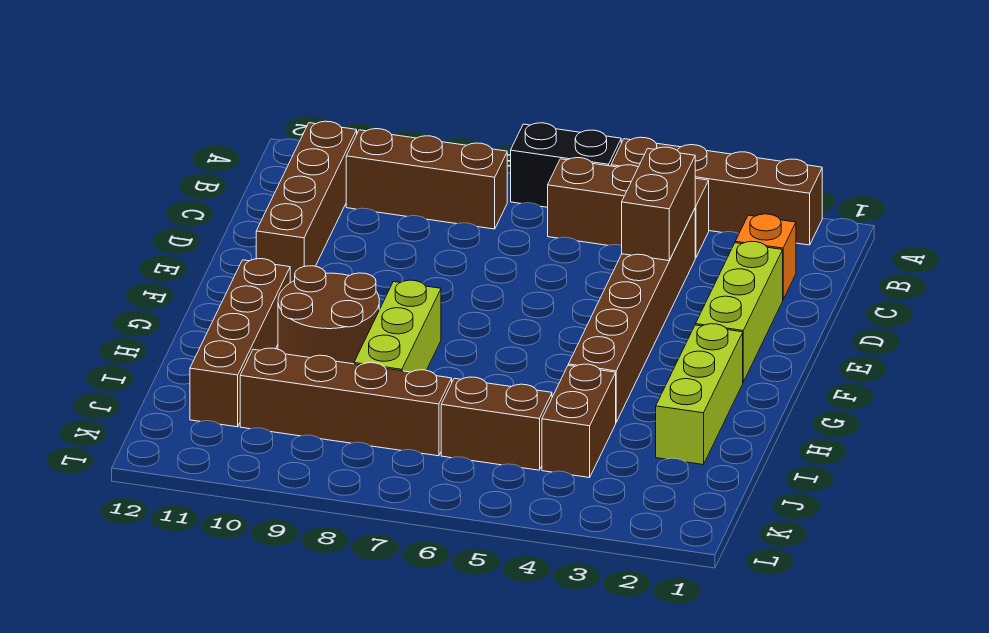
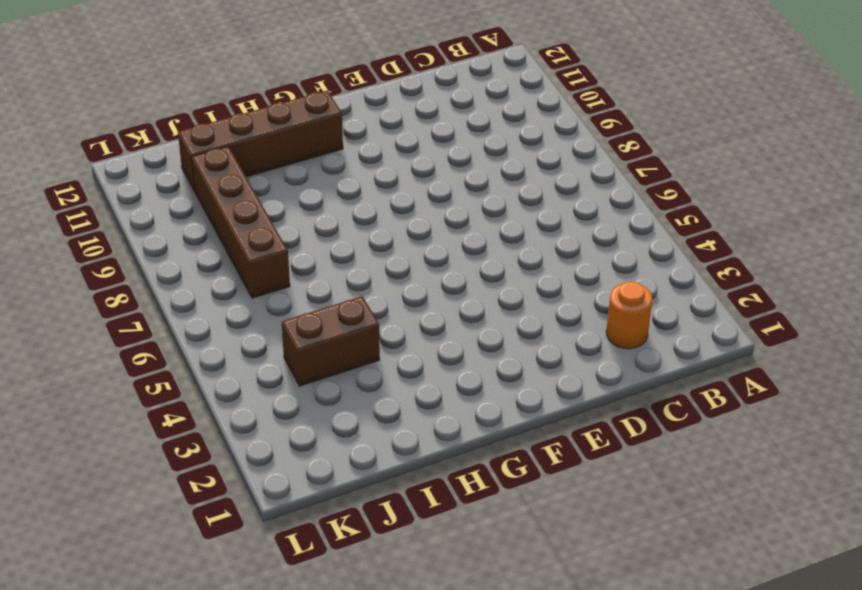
orange 1x1 round brick [606,281,652,349] -> orange 1x1 brick [735,214,796,299]
none -> brown 1x4 brick [611,137,822,245]
none -> black 1x2 brick [511,123,621,207]
none -> brown 1x3 brick [548,158,709,258]

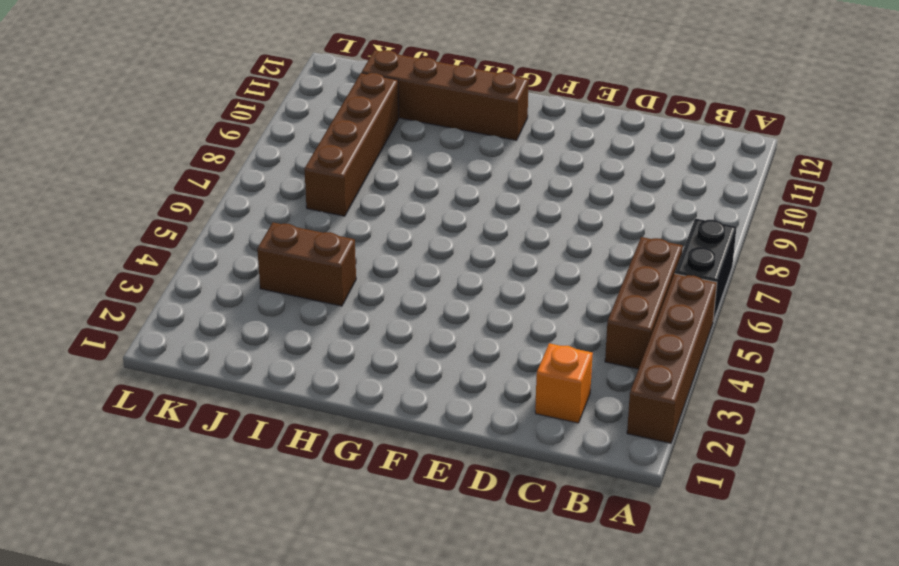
none -> brown 1x3 brick [346,129,507,229]
none -> brown 1x4 brick [256,121,357,283]
none -> brown 1x6 brick [568,209,695,422]

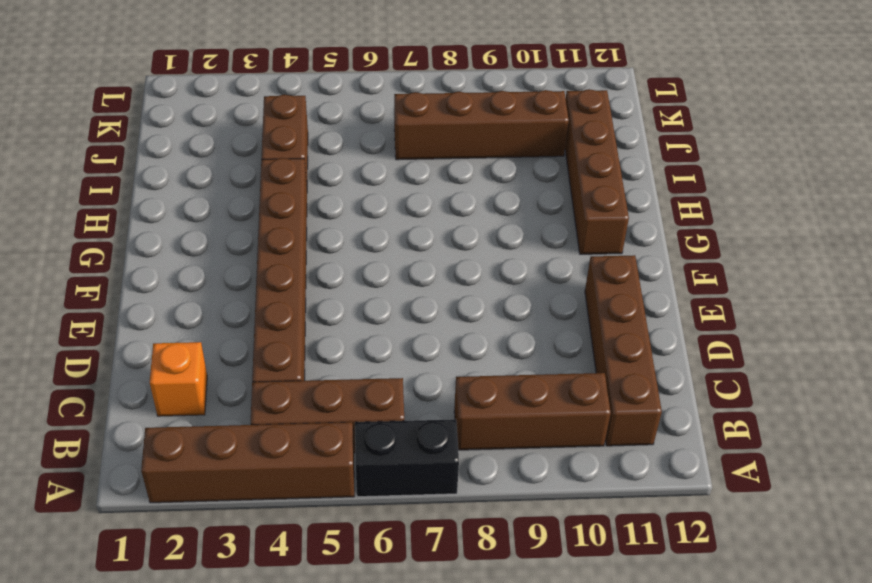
none -> lime 1x3 brick [696,241,783,382]
none -> lime 1x3 brick [656,324,743,465]
none -> lime 1x3 brick [354,280,441,372]

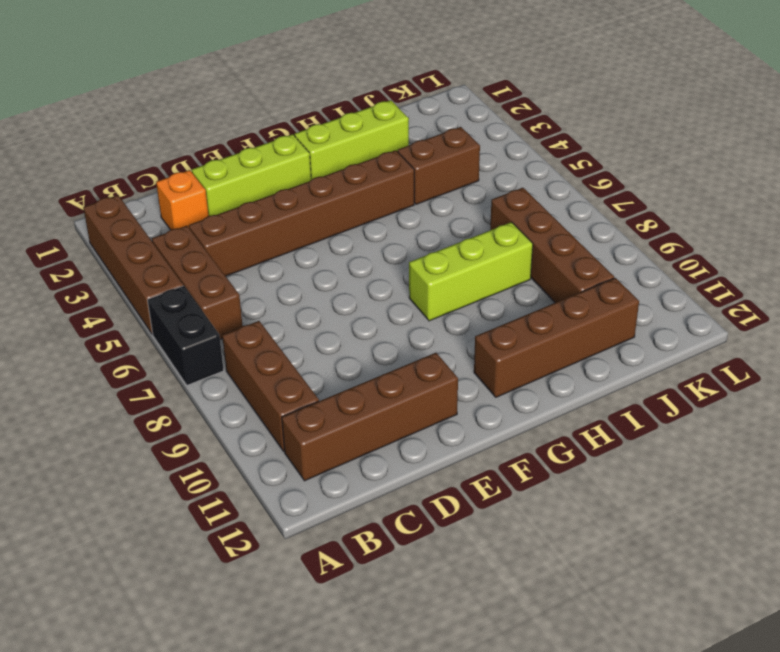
none -> brown 2x2 round brick [278,266,379,364]
none -> brown 1x2 brick [441,377,552,470]
none -> brown 1x2 brick [622,147,695,261]

